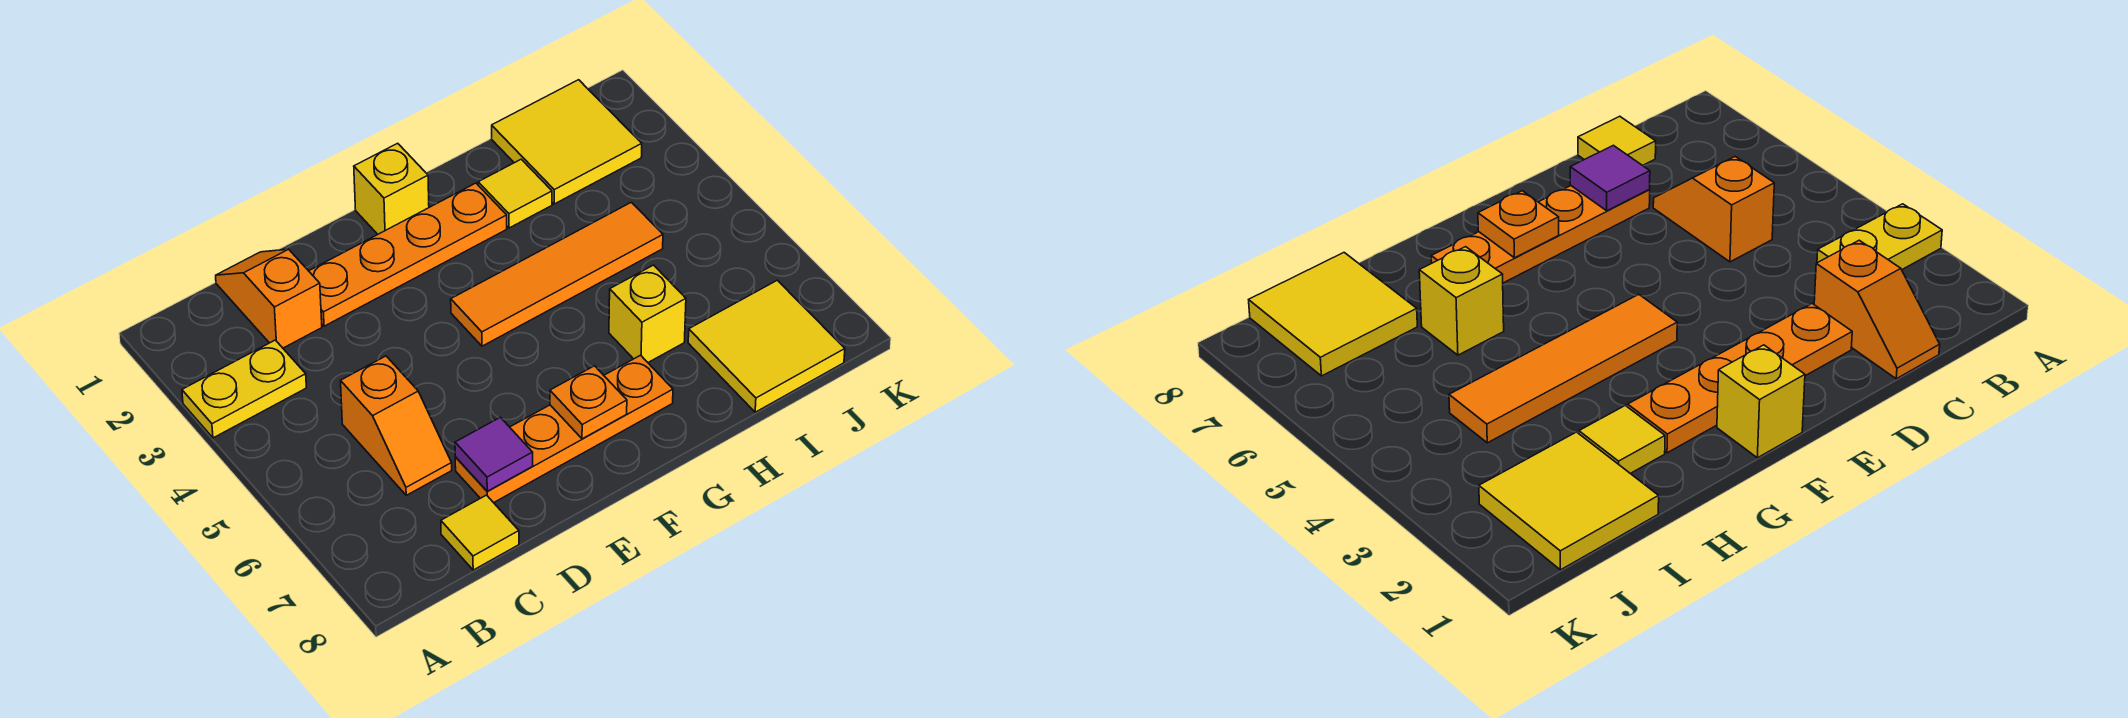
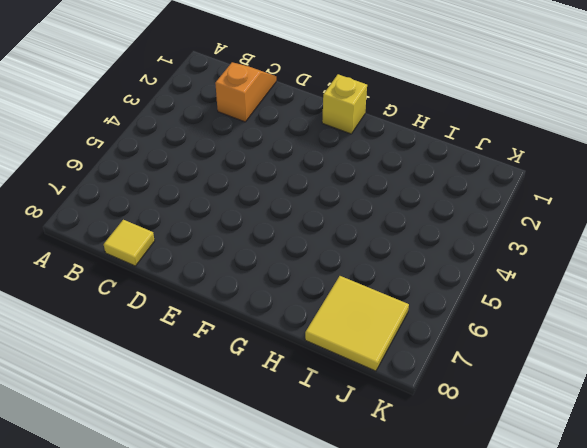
none -> yellow 1x2 plate [182,340,306,438]
none -> orange 1x2 slope [341,356,452,495]
none -> orange 1x4 plate [309,183,507,326]

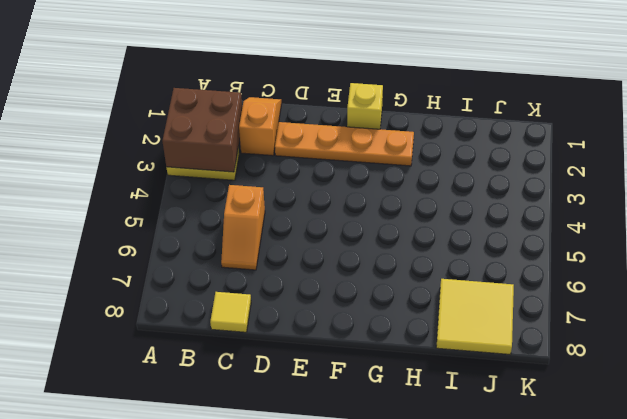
brown 2x2 brick [162,88,242,172] -> none
none -> orange 1x4 plate [455,355,673,503]
none -> orange 1x4 tile [451,202,663,346]
none -> yellow 1x1 tile [478,159,552,228]

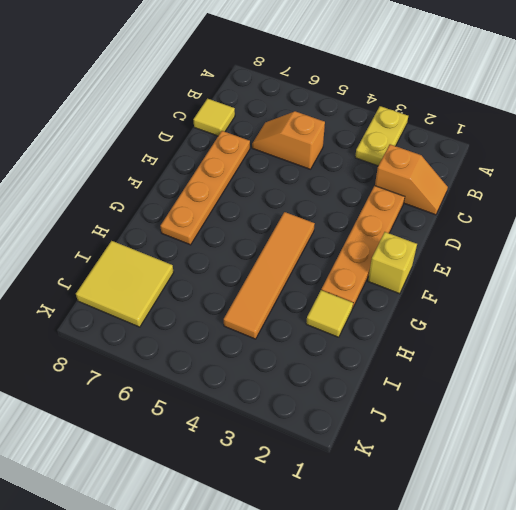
none -> yellow 1x1 brick [609,265,686,362]
none -> yellow 2x2 tile [492,80,642,204]
none -> purple 1x1 tile [455,417,533,491]

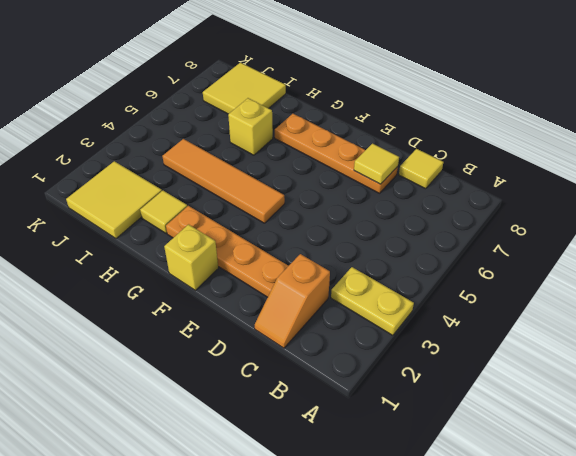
yellow 1x1 tile [354,144,399,184] -> purple 1x1 tile [455,417,533,491]
none -> orange 1x2 slope [341,356,452,495]
none -> orange 1x1 plate [550,366,627,439]

